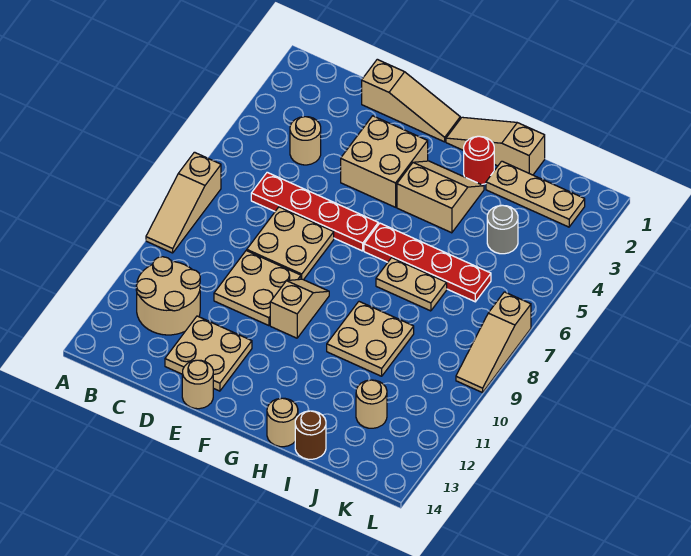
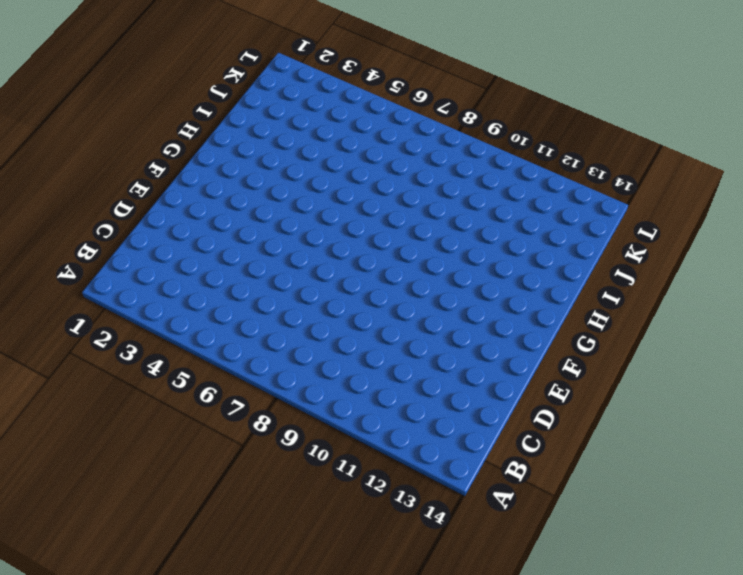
none -> tan 1x3 slope [146,152,221,253]
none -> tan 2x2 round brick [136,257,200,335]
none -> tan 1x1 round brick [290,117,321,165]

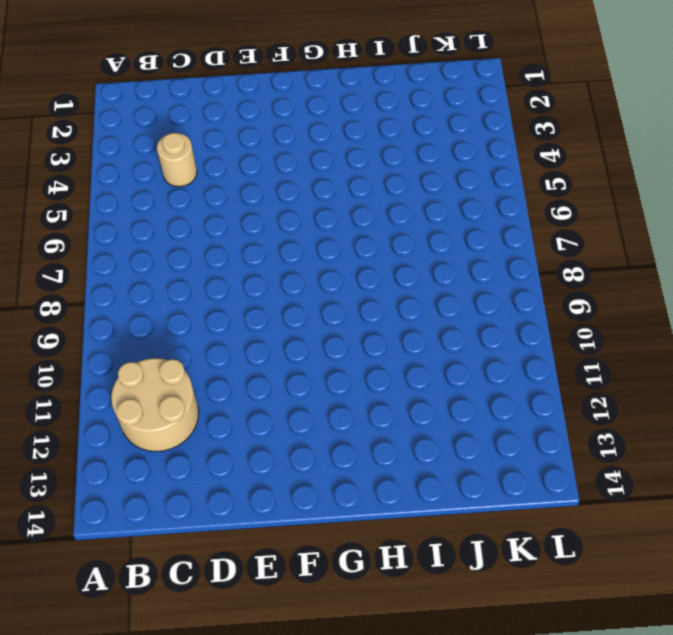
none -> tan 1x3 slope [146,152,221,253]
none -> red 1x4 plate [251,172,378,251]
none -> tan 1x3 slope [362,59,460,142]

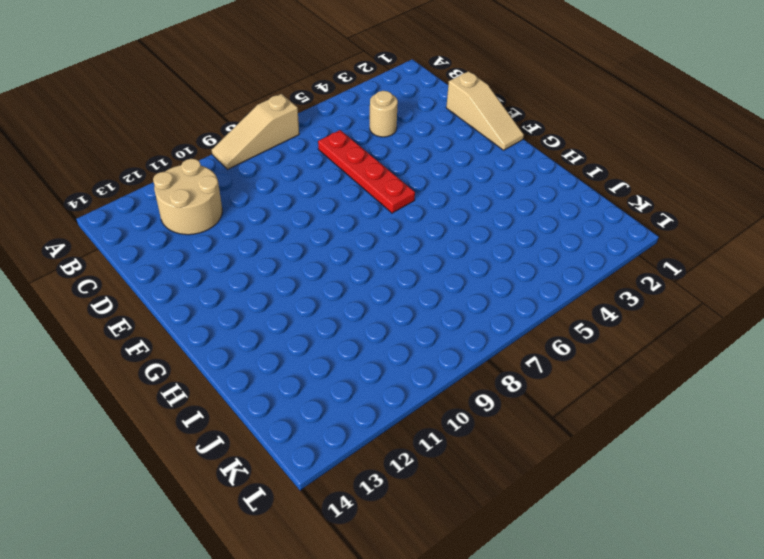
none -> tan 2x2 plate [247,207,334,280]
none -> tan 2x2 plate [214,250,301,326]
none -> tan 2x2 plate [165,316,252,391]

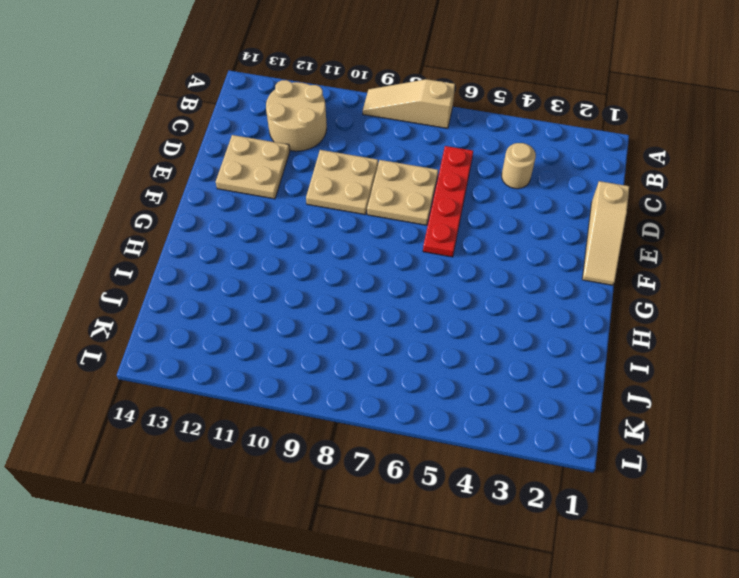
none -> tan 2x2 brick [341,116,428,207]
none -> tan 1x1 round brick [182,360,213,409]
none -> tan 1x2 slope [270,279,329,338]

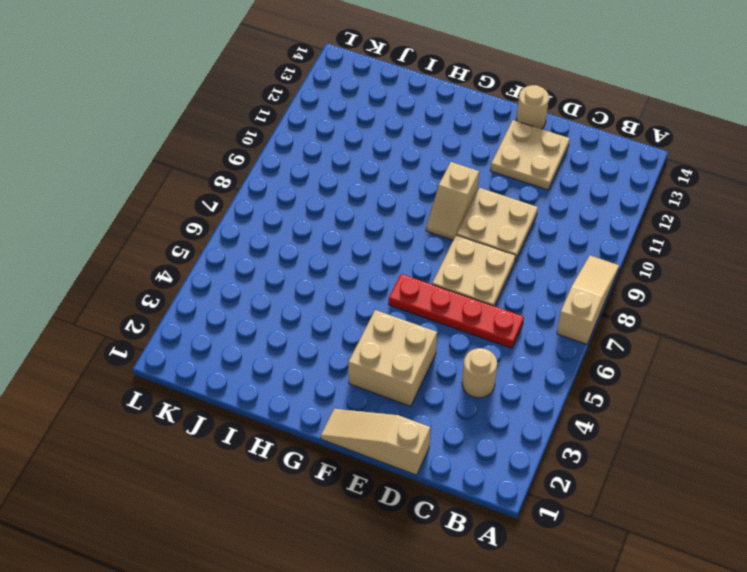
none -> tan 2x2 round brick [136,257,200,335]
none -> tan 1x3 slope [446,117,545,175]
none -> tan 2x2 slope [397,161,484,233]

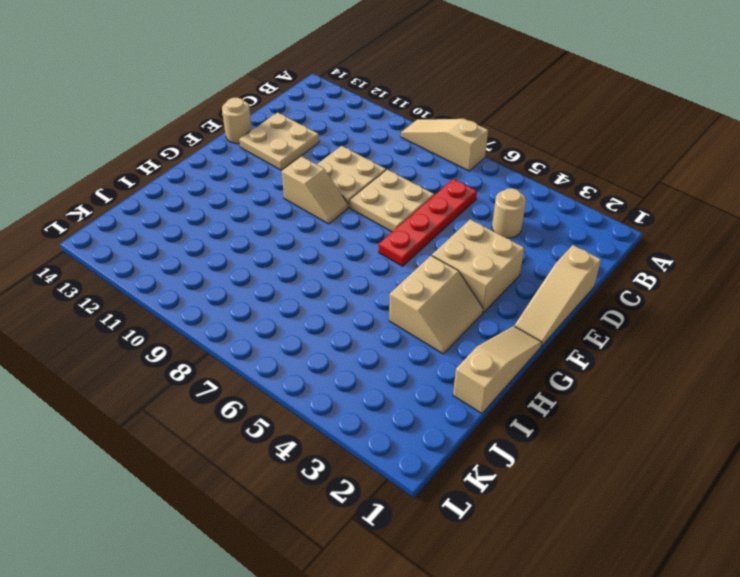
none -> tan 2x2 round brick [136,257,200,335]
none -> red 1x4 plate [364,223,491,302]
none -> red 1x1 round brick [464,136,494,185]

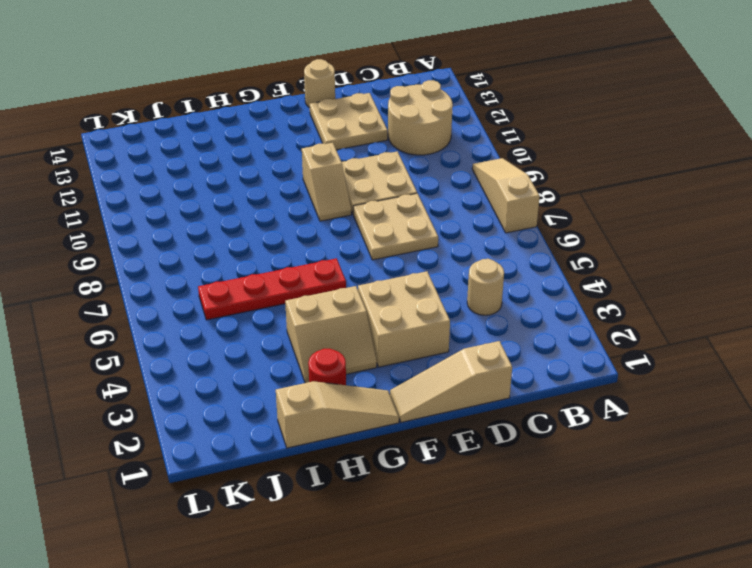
none -> red 1x4 plate [251,172,378,251]
none -> tan 1x2 plate [376,258,447,311]
none -> tan 2x2 plate [327,302,414,376]

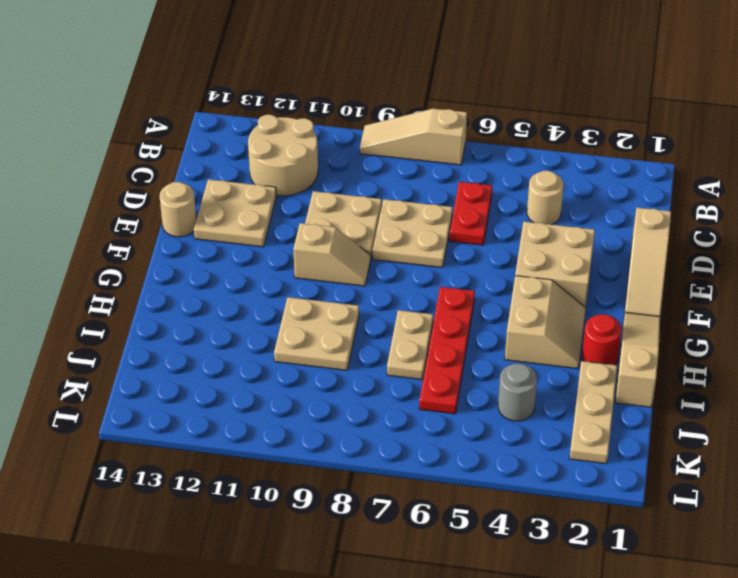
red 1x2 plate [449,182,492,245] -> red 1x4 plate [251,172,378,251]
none -> tan 1x1 round brick [267,398,298,447]
none -> brown 1x1 round brick [295,411,326,459]
none -> tan 1x1 round brick [356,380,387,428]

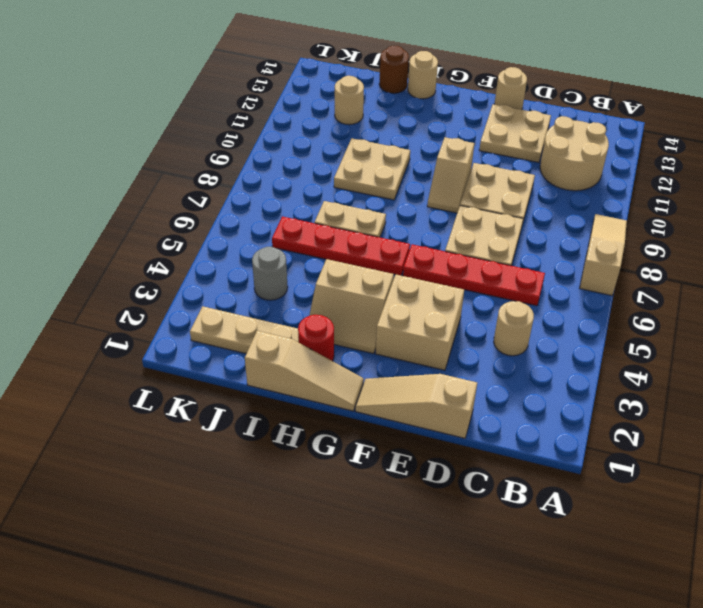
none -> tan 1x3 slope [456,292,531,393]

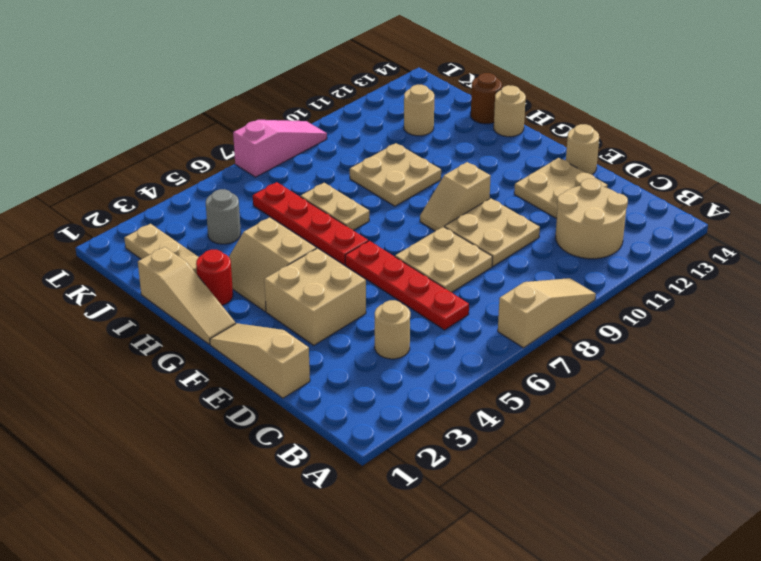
pink 1x3 slope [233,120,327,177] -> tan 1x3 slope [456,292,531,393]

